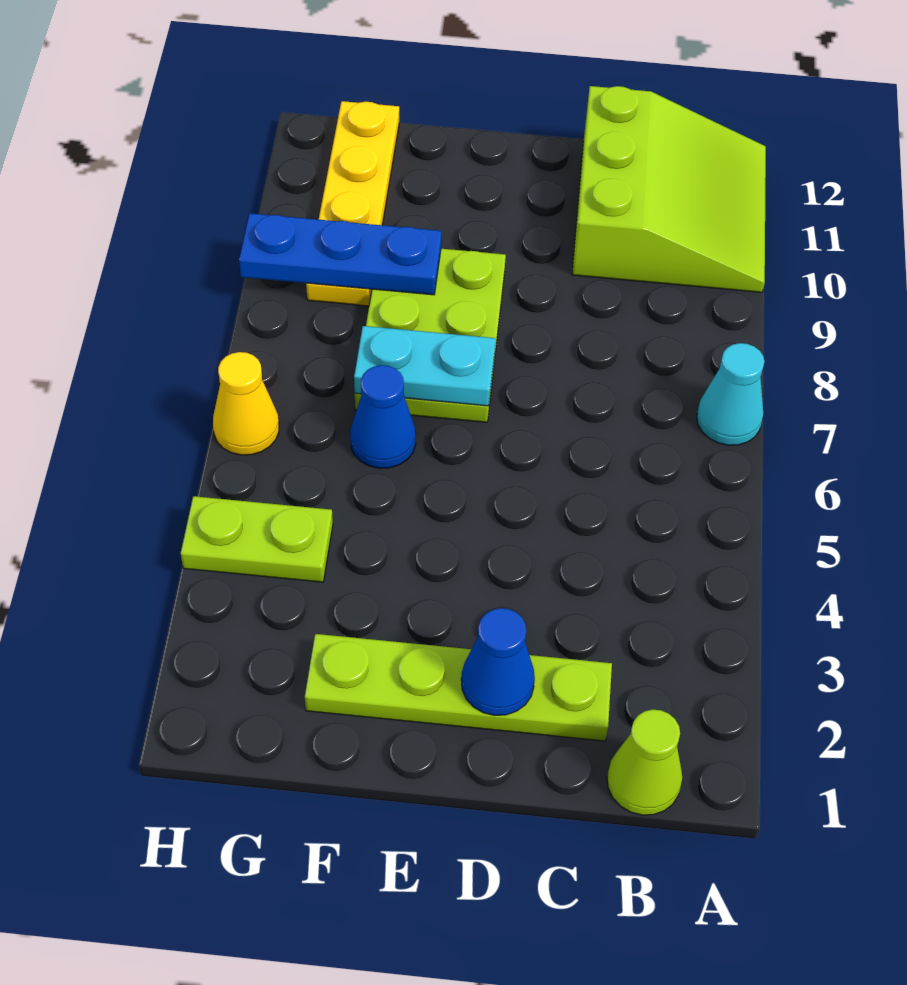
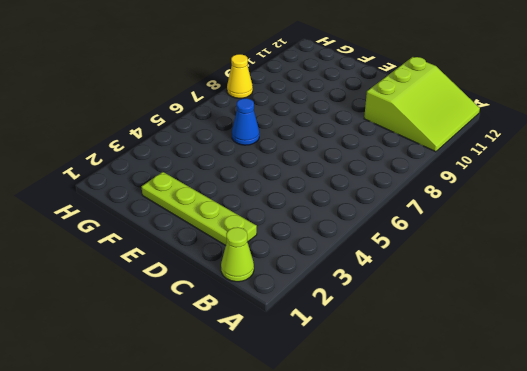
yellow 1x1 cone [227,54,253,98] -> yellow 1x1 cone moved to [213,352,279,455]
none -> cyan 1x1 cone [697,343,765,445]
none -> lime 2x3 plate [355,249,506,422]
none -> lime 1x2 plate [181,496,333,582]

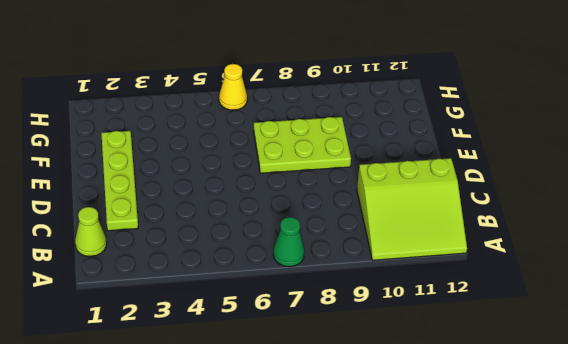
green 1x1 cone [273,217,304,267] -> cyan 1x1 cone [697,343,765,445]
none -> blue 1x1 cone [350,365,416,468]
none -> lime 1x2 plate [181,496,333,582]
none -> yellow 1x4 plate [306,101,399,306]

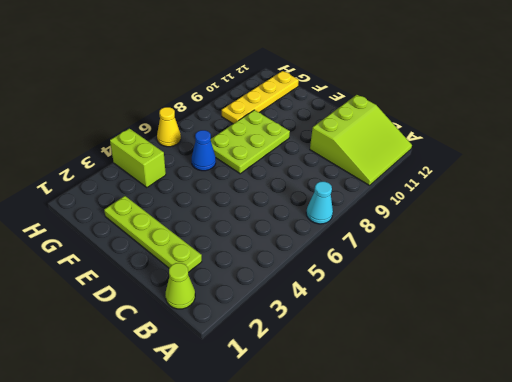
lime 1x2 brick [110,129,166,188] -> lime 1x2 plate [181,496,333,582]
none -> blue 1x1 cone [461,608,535,715]
none -> cyan 1x2 plate [354,326,495,406]
none -> blue 1x3 plate [239,213,441,295]

